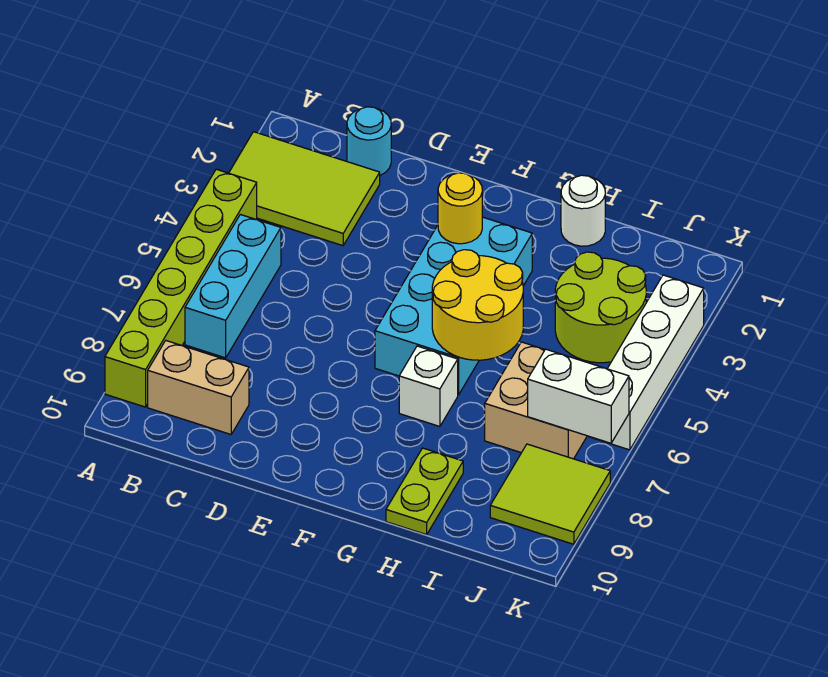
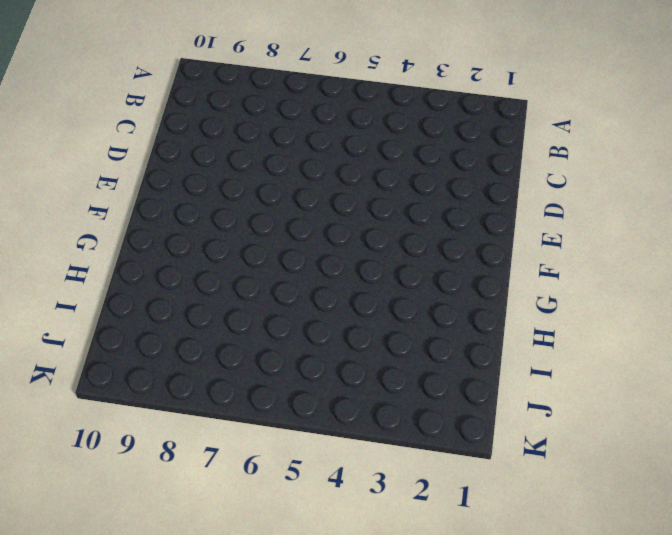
none -> lime 2x3 tile [229,132,380,246]
none -> lime 1x6 brick [105,169,257,407]
none -> cyan 1x3 brick [185,215,281,358]

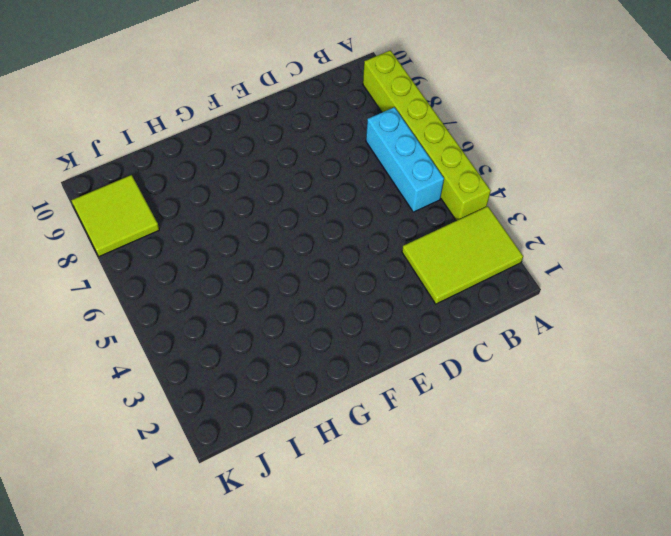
none -> tan 1x2 brick [148,341,249,434]
none -> cyan 1x1 round brick [347,107,391,175]
none -> cyan 2x4 brick [375,217,532,395]

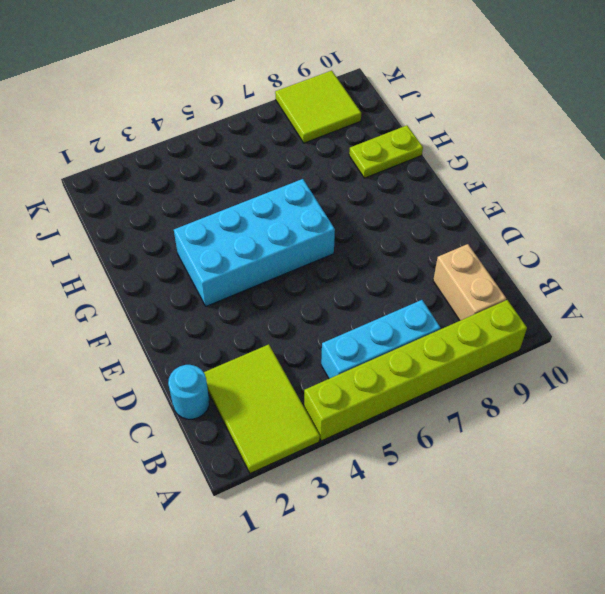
none -> white 1x1 brick [399,346,458,426]
none -> white 1x1 round brick [561,175,605,246]
none -> lime 2x2 round brick [555,252,646,363]

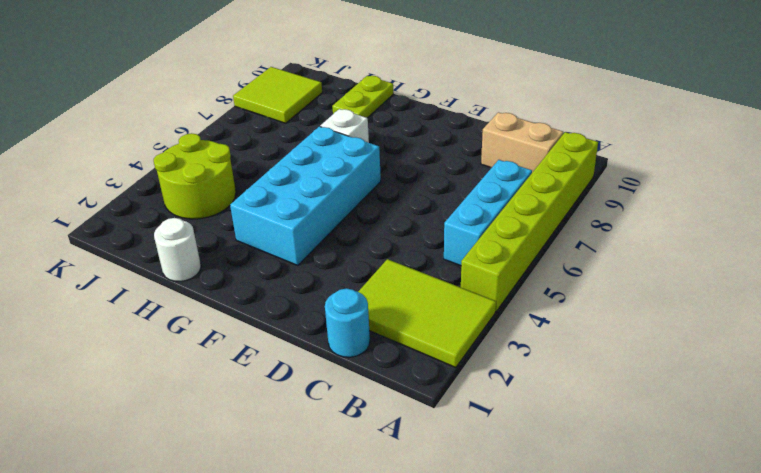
none -> tan 2x2 brick [485,342,587,459]
none -> white 1x4 brick [591,275,704,450]
none -> yellow 1x1 round brick [438,173,482,244]

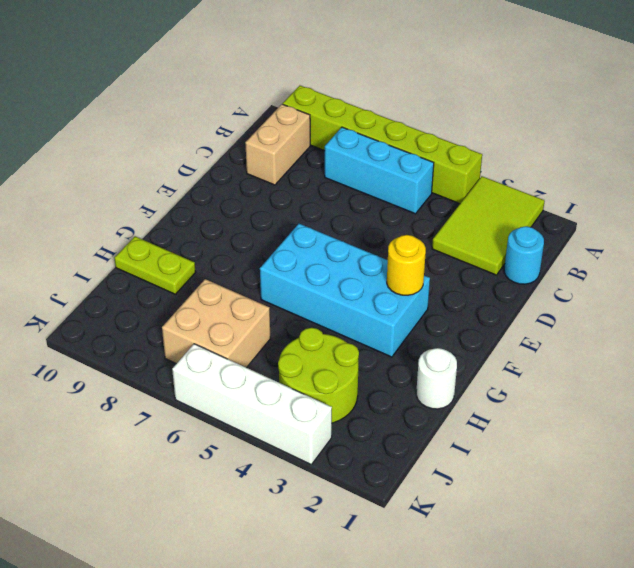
none -> white 1x1 brick [399,346,458,426]
none -> lime 2x2 tile [490,444,610,544]
none -> yellow 2x2 round brick [432,250,523,360]

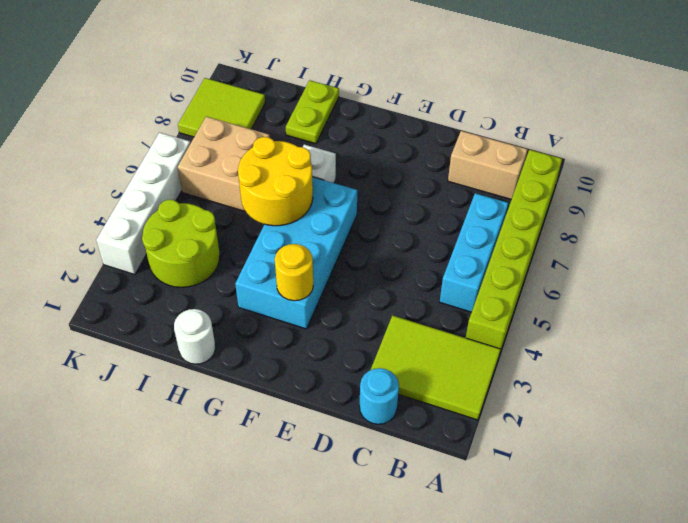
none -> white 1x2 brick [528,349,629,443]

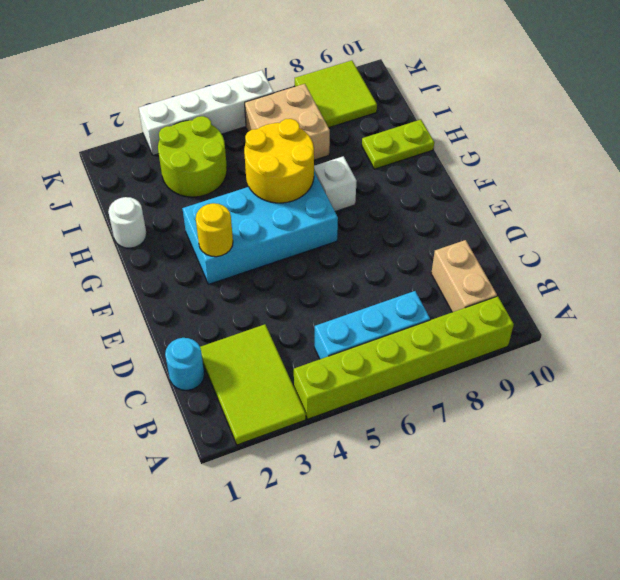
none -> white 1x2 brick [528,349,629,443]

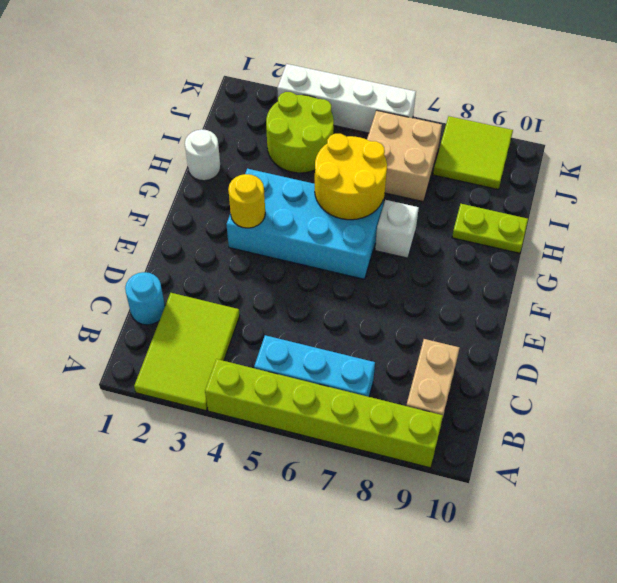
none -> white 1x2 brick [528,349,629,443]

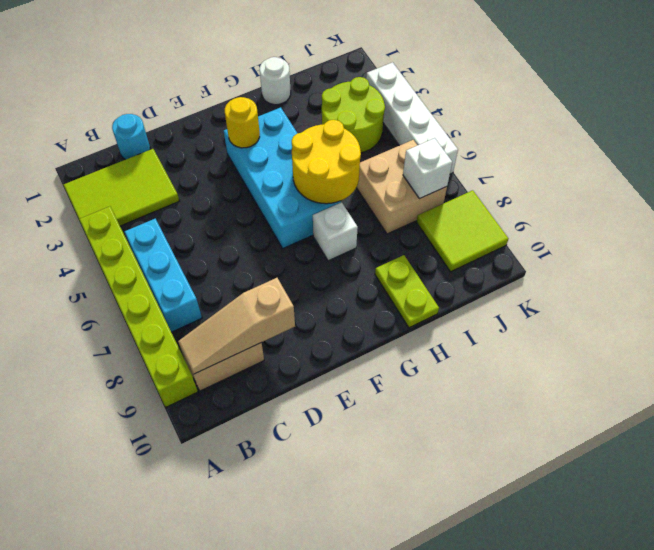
tan 1x3 slope [178,278,295,374] -> none
white 1x1 brick [403,138,452,199] -> white 1x2 brick [528,349,629,443]

